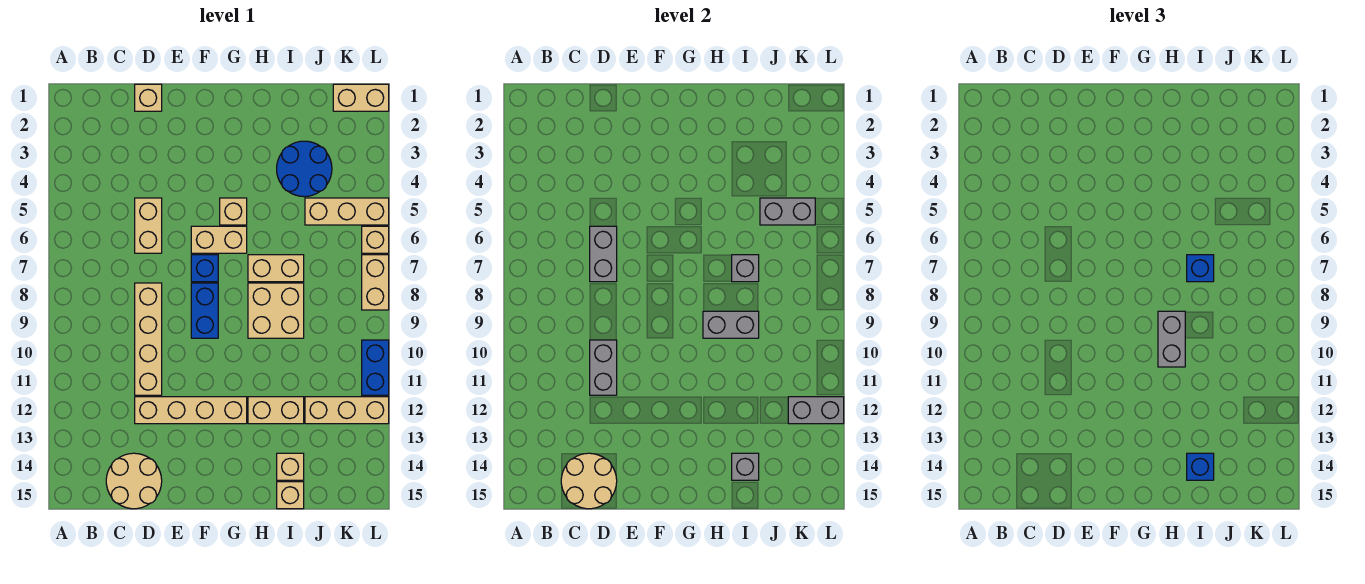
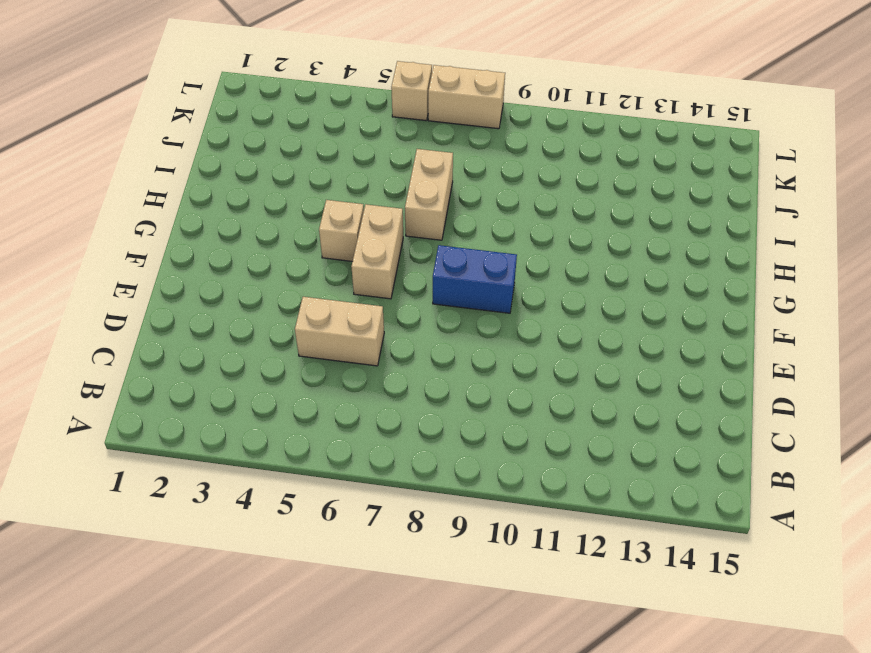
none -> tan 2x2 round brick [106,453,162,509]
none -> tan 1x1 brick [135,84,162,111]
none -> tan 1x4 brick [135,283,162,395]
none -> tan 1x4 brick [135,397,247,424]

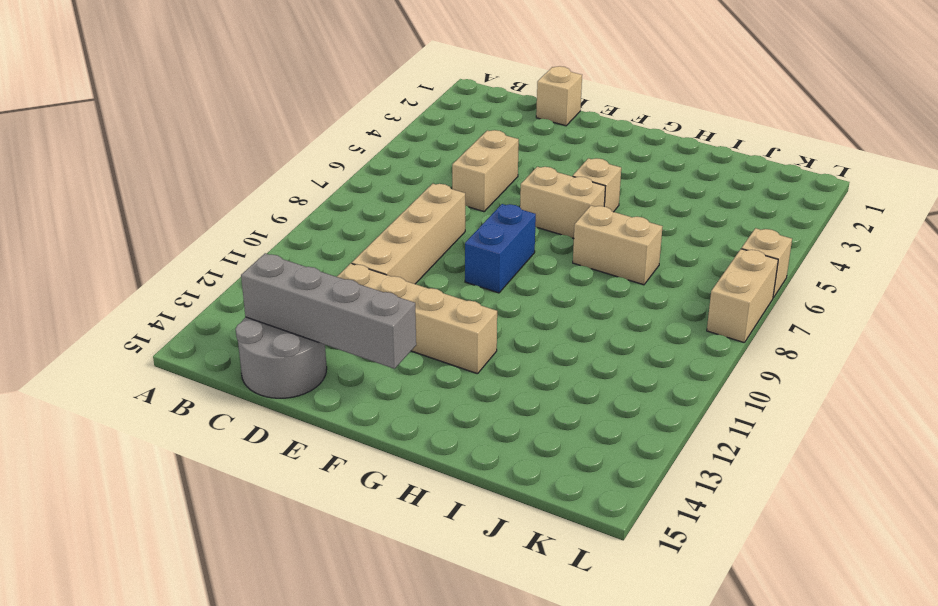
grey 2x2 round brick [236,317,327,398] -> tan 2x2 round brick [106,453,162,509]
grey 1x4 brick [241,253,416,369] -> tan 2x2 round brick [561,453,617,509]
none -> blue 1x1 brick [191,255,218,282]
none -> tan 2x2 brick [248,283,304,338]
none -> tan 1x2 brick [248,397,304,424]
none -> blue 2x2 round brick [277,141,332,197]

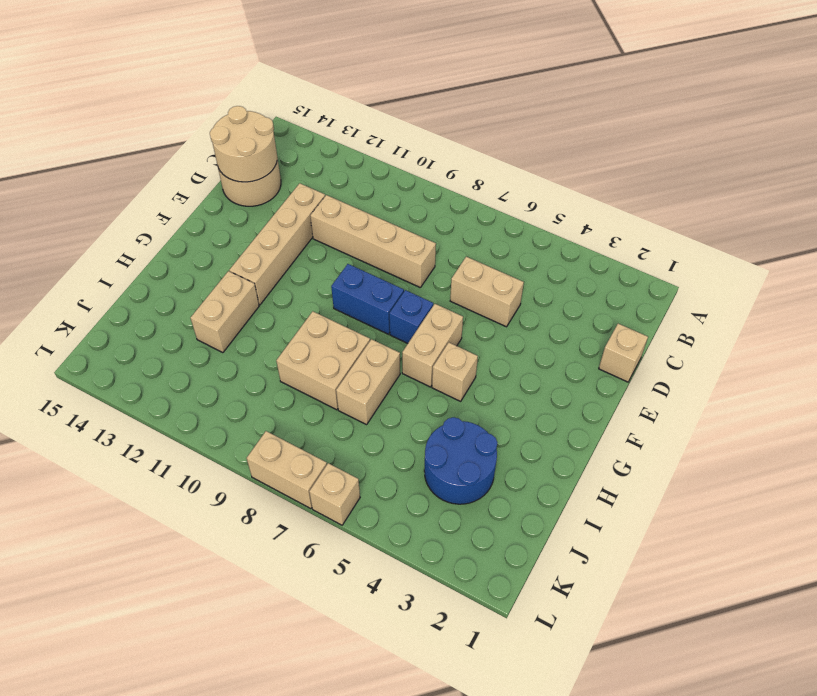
none -> tan 1x1 brick [277,453,304,480]
none -> tan 1x1 brick [277,482,304,509]
none -> tan 1x3 brick [305,198,389,225]
none -> tan 1x3 brick [305,397,389,424]

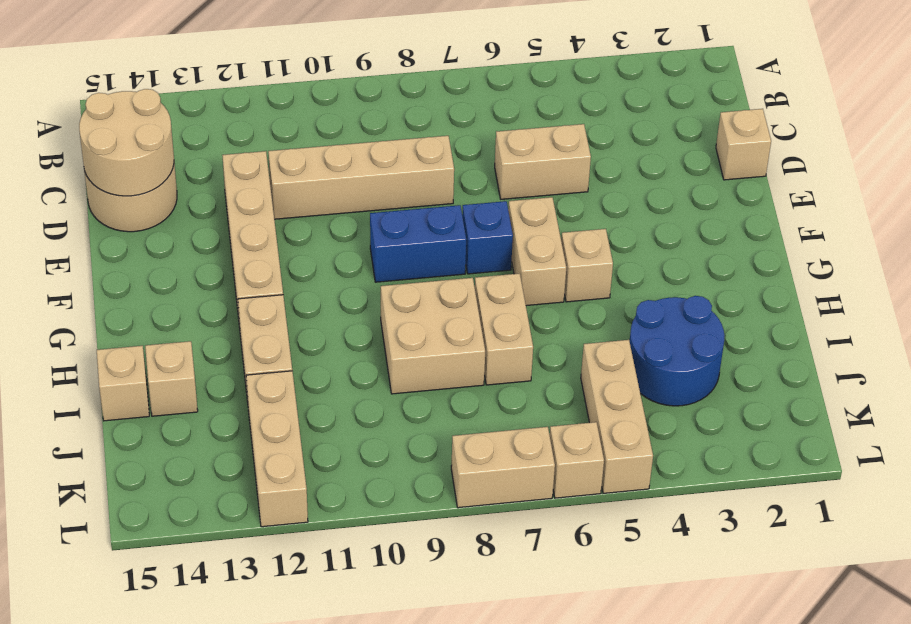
none -> tan 1x2 brick [333,84,389,111]
none -> blue 1x2 brick [362,340,389,395]
none -> grey 1x2 brick [590,226,617,282]
none -> grey 1x2 brick [590,340,617,395]

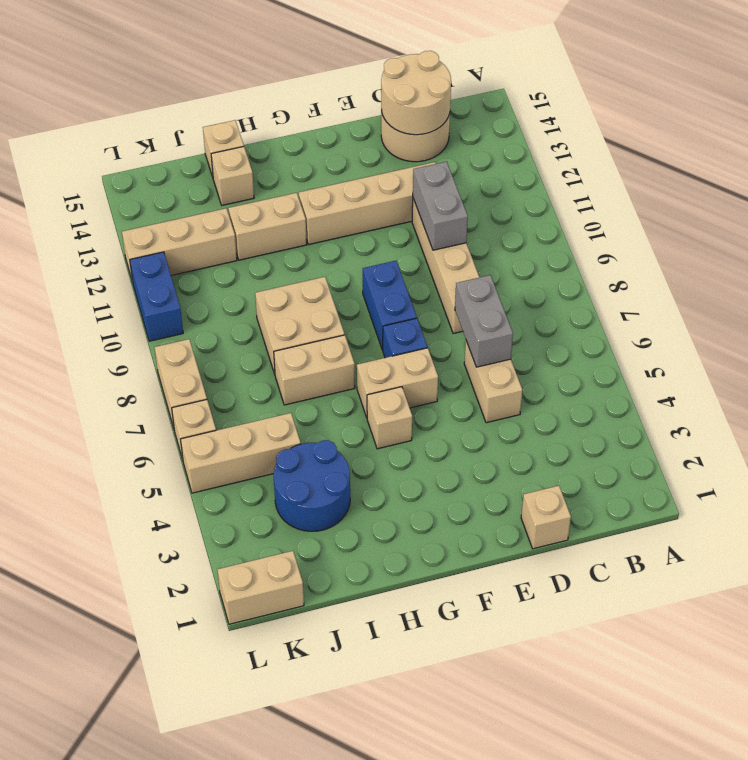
none -> grey 1x2 brick [703,311,759,338]
none -> grey 1x1 brick [732,255,759,282]
none -> grey 1x1 brick [732,453,759,480]
none -> grey 1x2 brick [760,198,815,225]

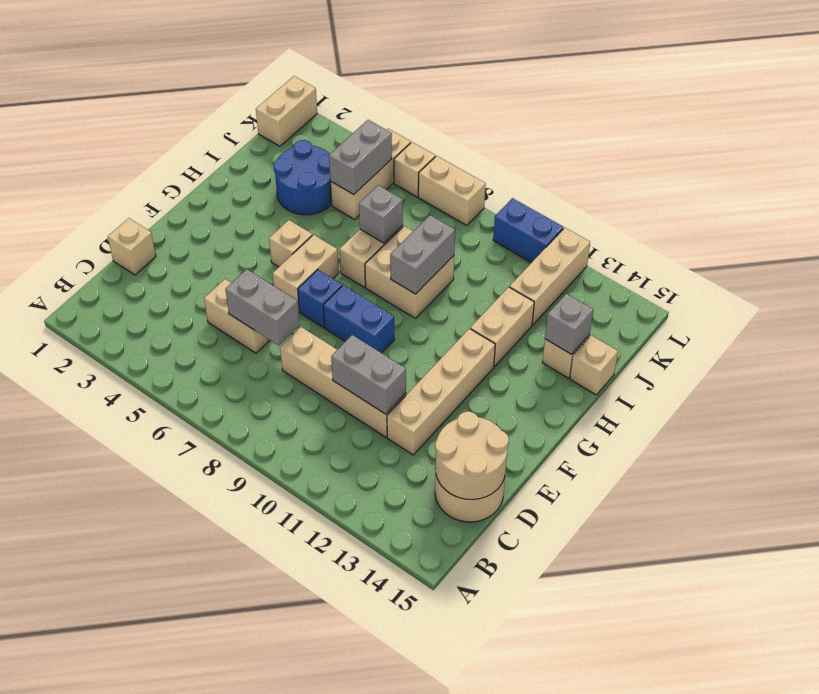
none -> grey 1x2 brick [788,397,844,424]
none -> grey 1x2 brick [1158,311,1185,367]
none -> blue 1x1 brick [1187,255,1214,282]
none -> blue 1x1 brick [1187,453,1214,480]

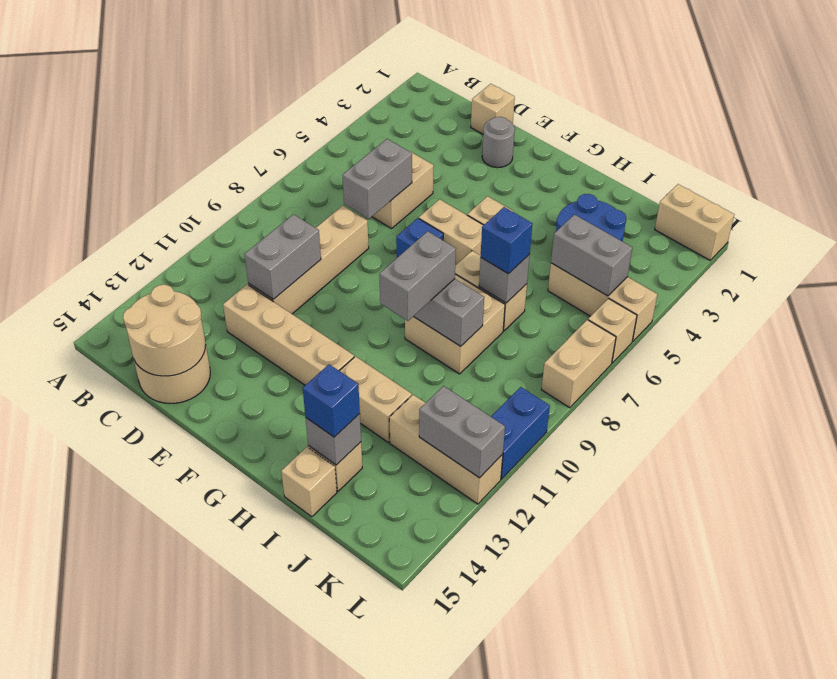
grey 1x1 round brick [482,117,515,168] -> none
none -> blue 1x2 brick [191,283,218,338]

